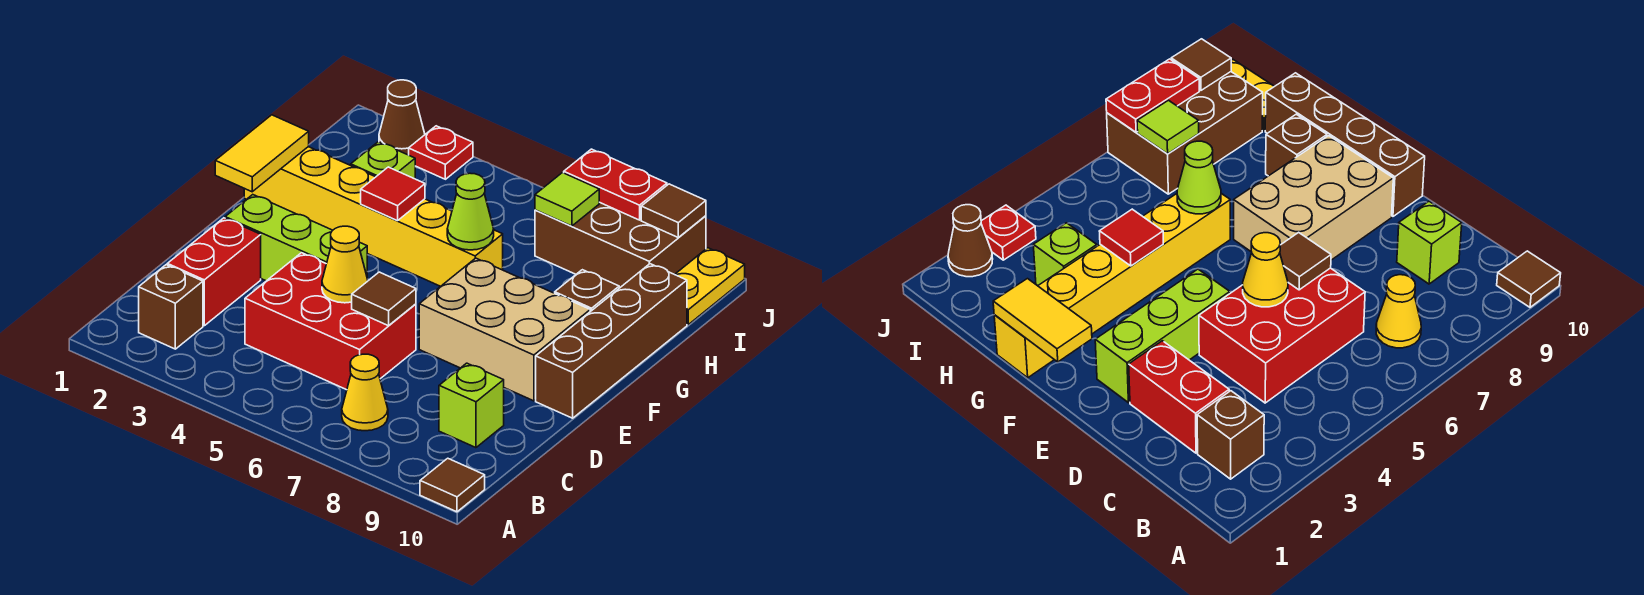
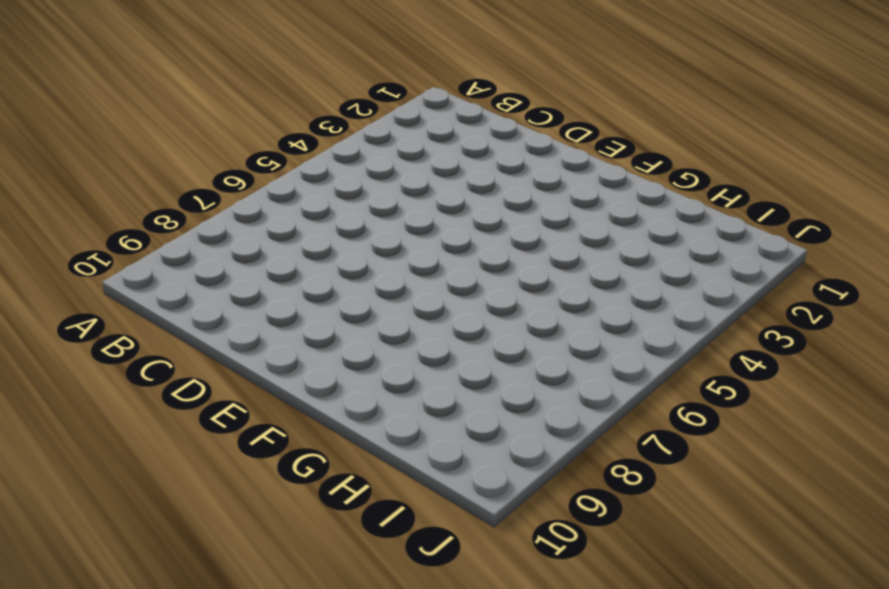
none -> brown 1x1 tile [420,458,485,512]
none -> brown 1x1 brick [139,265,203,349]
none -> yellow 1x1 cone [342,354,388,431]

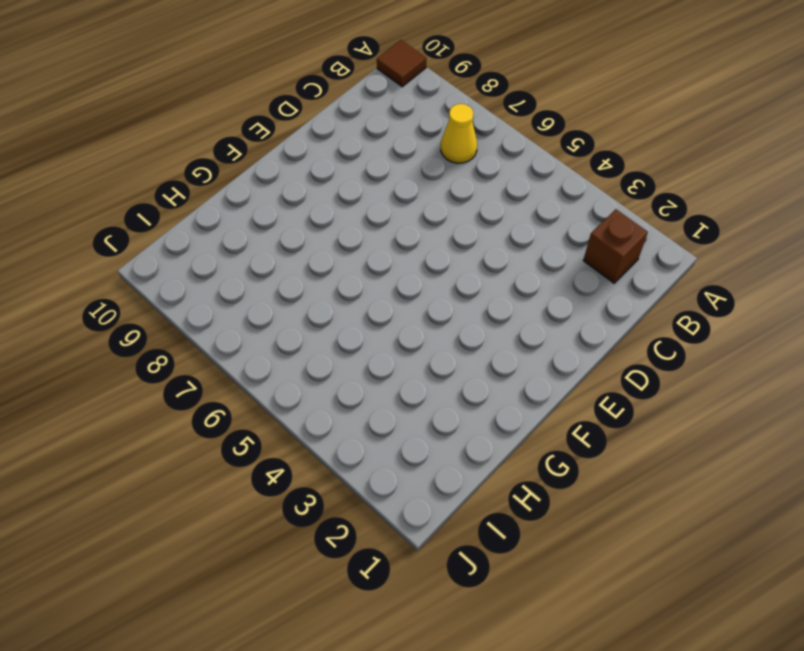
none -> red 1x2 brick [167,218,261,326]
none -> red 2x3 brick [245,253,416,390]
none -> lime 1x1 brick [439,363,504,448]

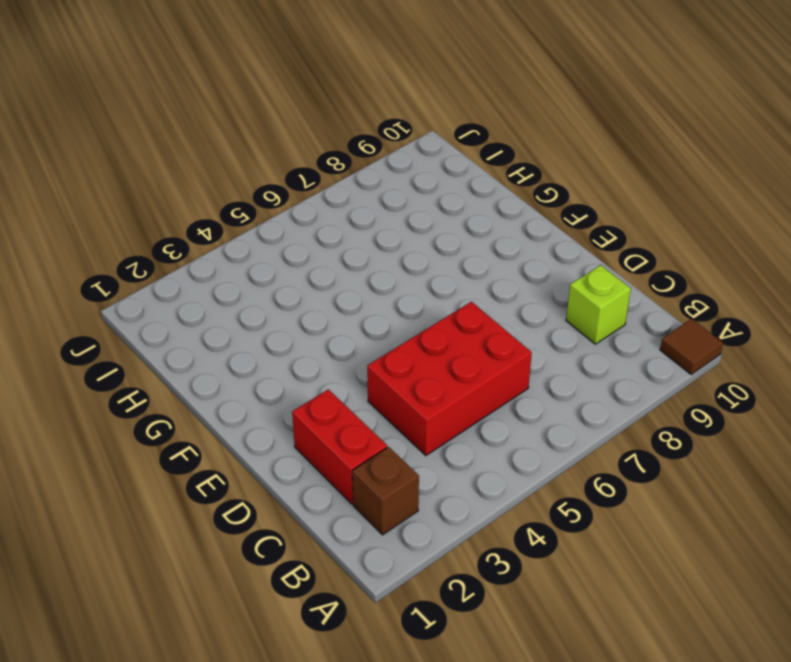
none -> yellow 1x1 cone [342,354,388,431]
none -> lime 1x3 brick [225,195,367,281]
none -> tan 2x3 brick [419,258,590,401]

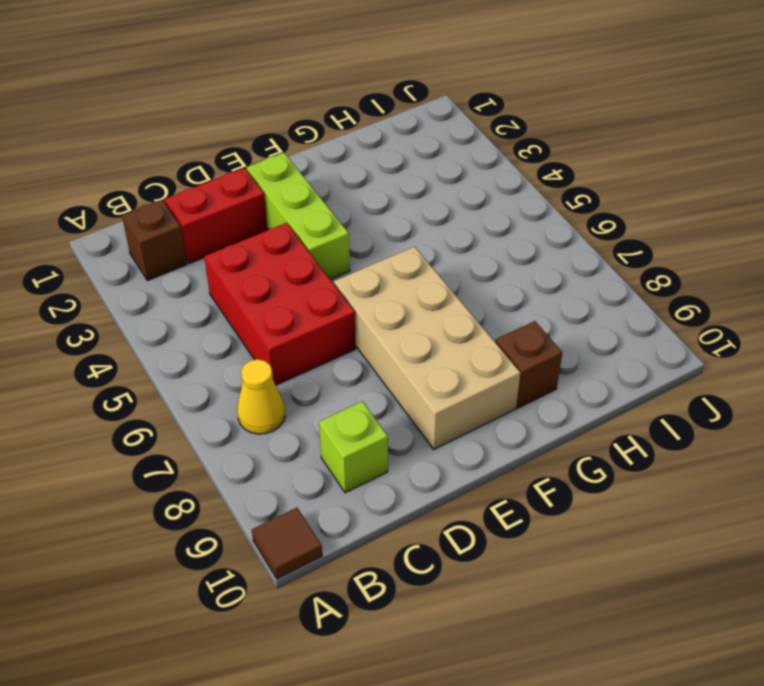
tan 2x4 brick [334,247,520,449] -> tan 2x3 brick [419,258,590,401]
none -> brown 1x4 brick [536,264,687,418]
none -> yellow 1x6 brick [244,147,503,286]
none -> lime 1x1 brick [351,142,415,179]

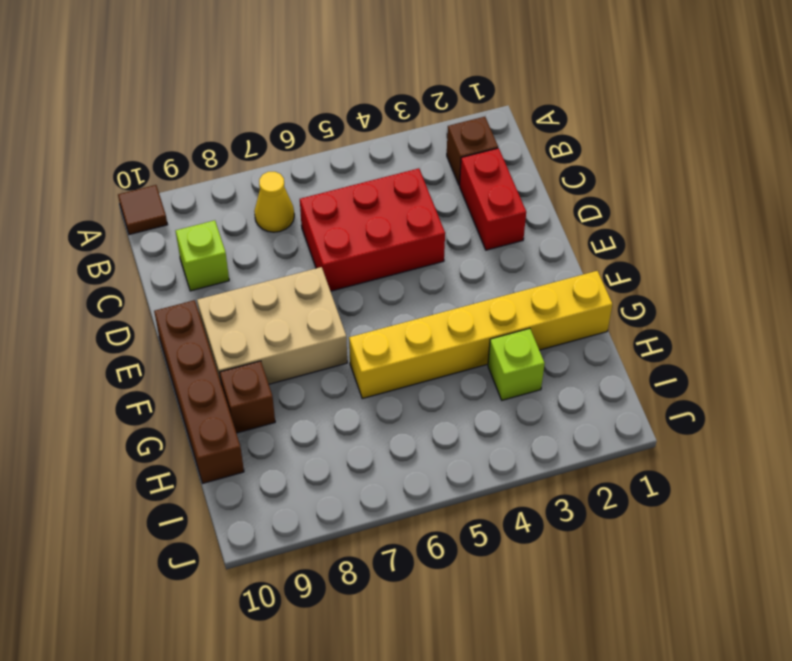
none -> lime 1x3 brick [225,195,367,281]
none -> brown 2x3 brick [535,202,706,288]
none -> yellow 1x2 plate [675,248,745,325]

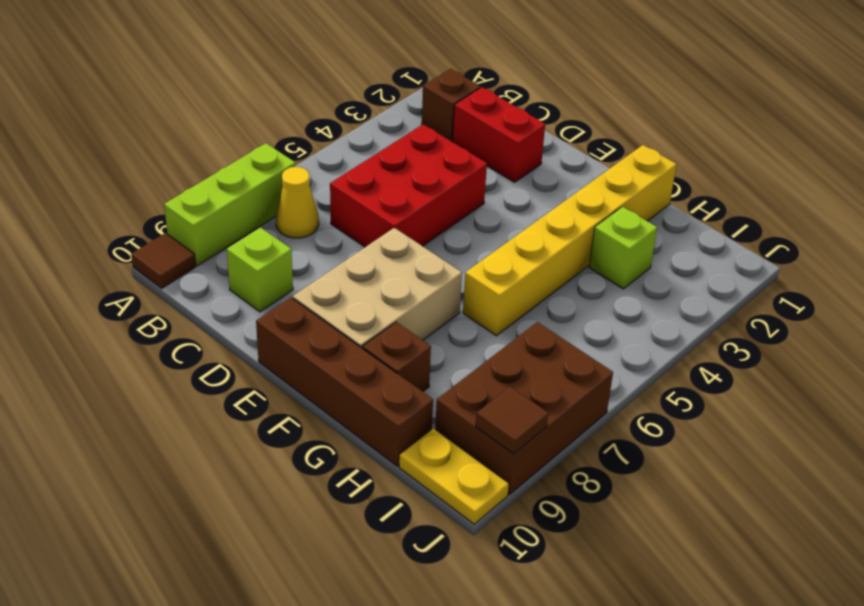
lime 1x3 brick [164,143,295,266] -> lime 1x3 brick moved to [225,195,367,281]
none -> brown 1x1 cone [379,80,425,155]
none -> red 1x1 plate [409,126,473,179]
none -> yellow 1x1 cone [322,226,368,303]

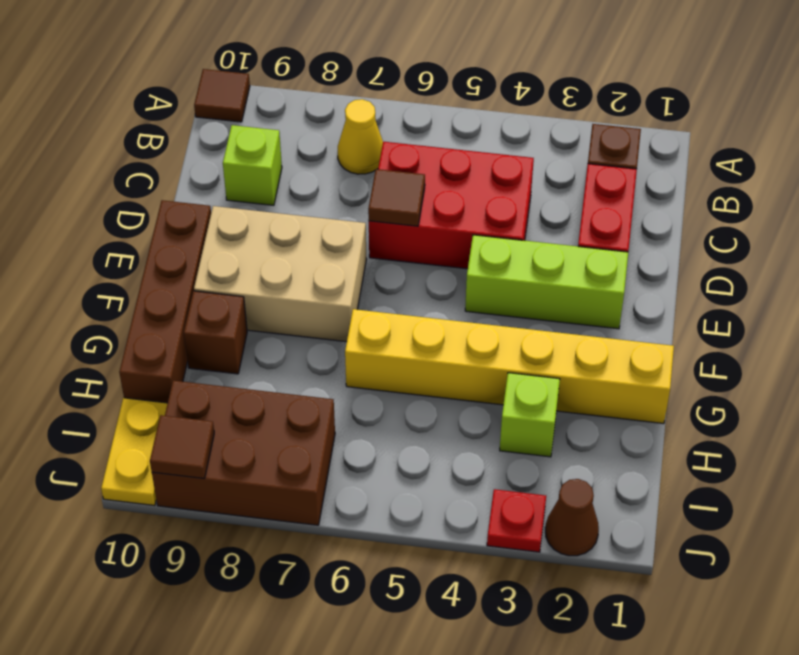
none -> yellow 1x1 cone [322,226,368,303]
none -> yellow 1x2 tile [215,115,309,192]
none -> red 1x1 tile [361,167,425,221]

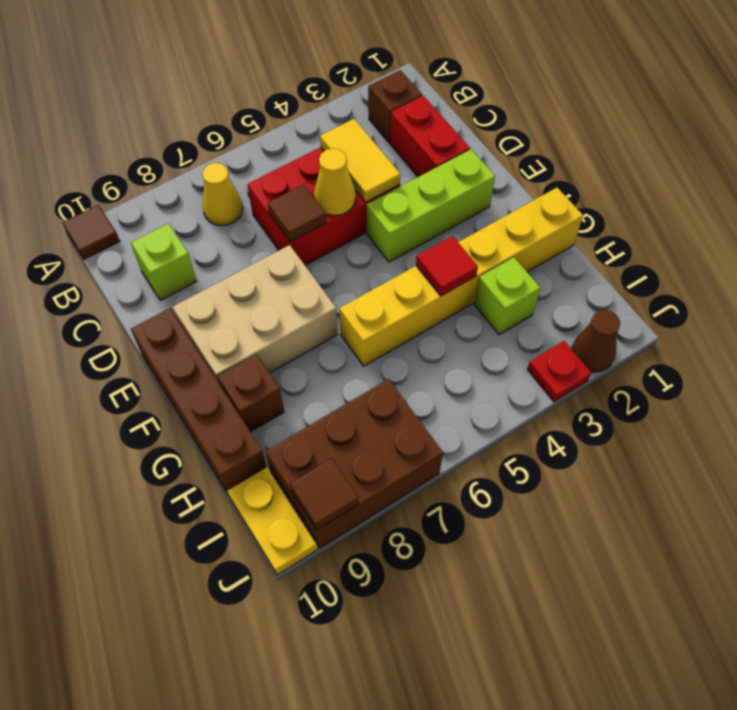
yellow 1x2 tile [320,119,400,202] -> yellow 1x2 tile moved to [215,115,309,192]
none -> lime 1x1 cone [447,173,494,250]
none -> lime 1x1 tile [535,173,599,226]
none -> red 1x2 plate [564,149,667,220]

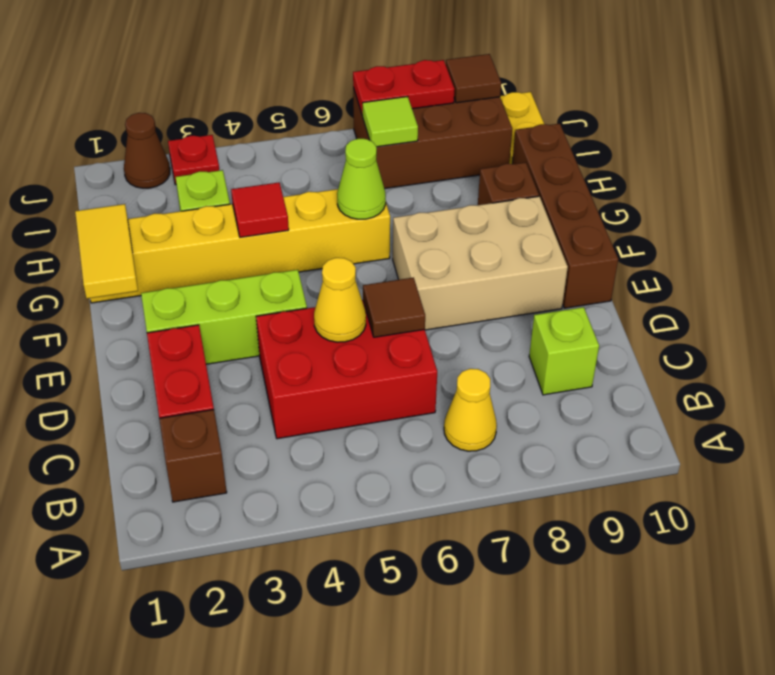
none -> brown 1x1 tile [420,458,485,512]

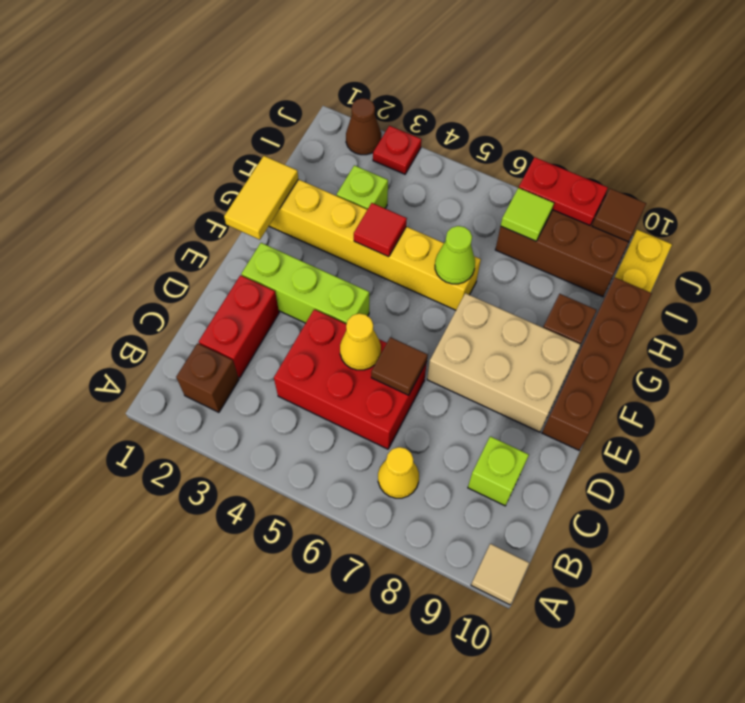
tan 1x1 tile [471,544,529,605] -> brown 1x1 tile [420,458,485,512]

